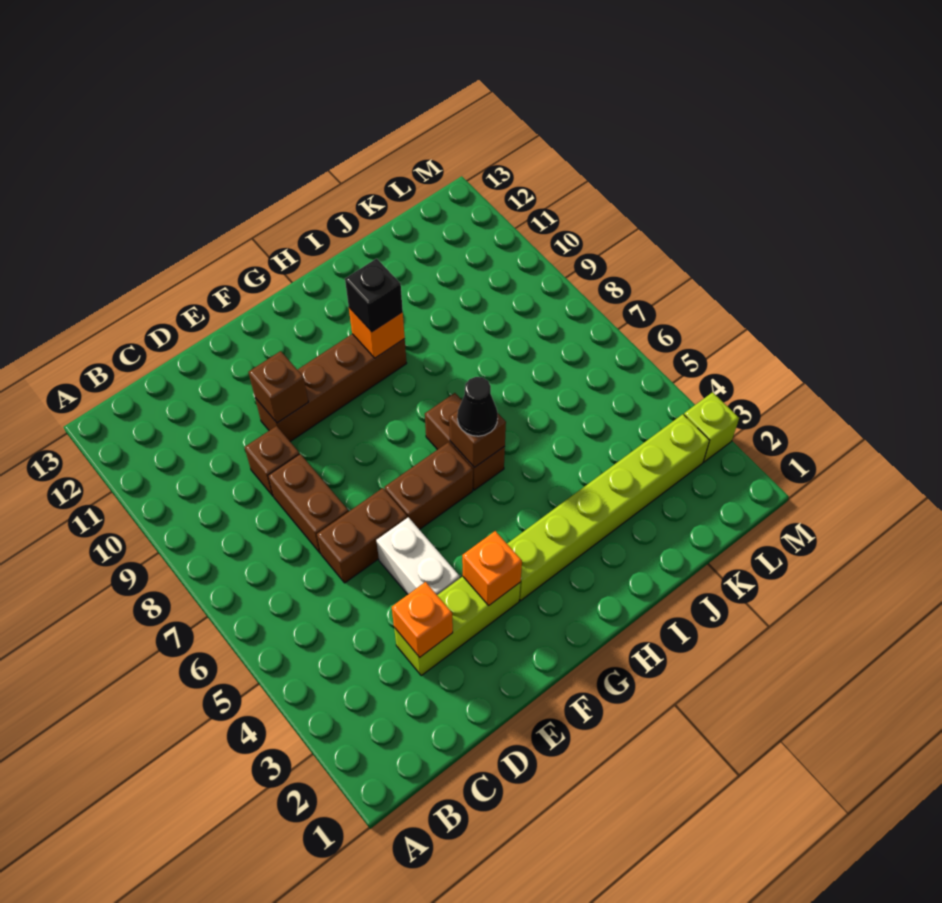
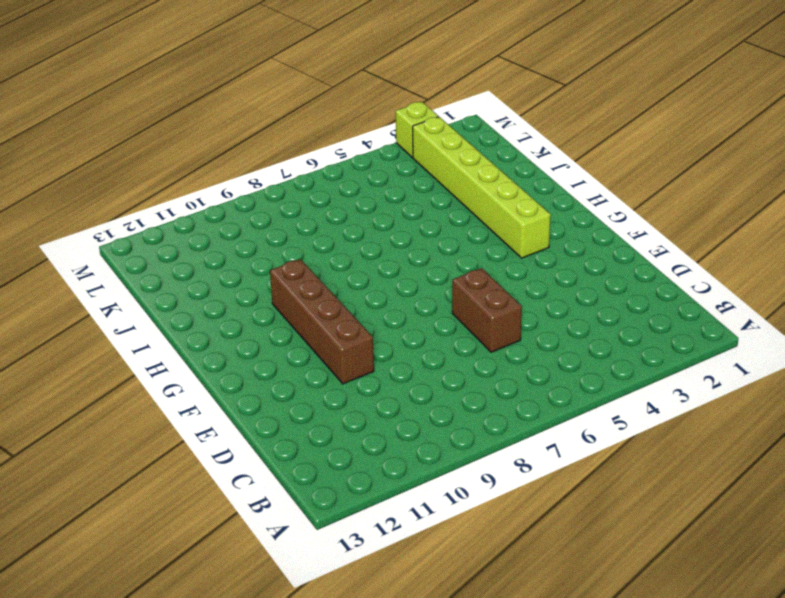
none -> lime 1x3 brick [394,576,520,676]
none -> brown 1x2 brick [268,454,348,553]
none -> brown 1x1 brick [245,426,299,496]

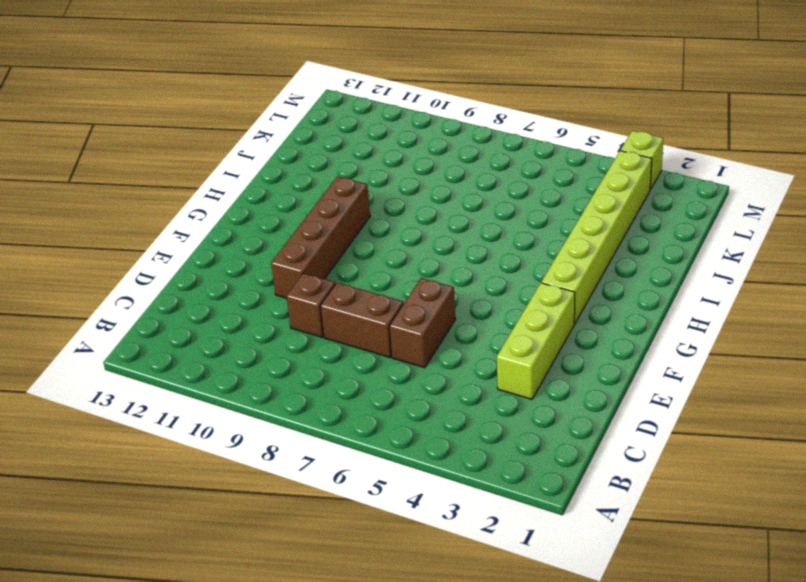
none -> white 1x2 brick [376,517,460,595]
none -> brown 1x2 brick [385,442,473,530]
none -> brown 1x2 brick [425,393,505,490]

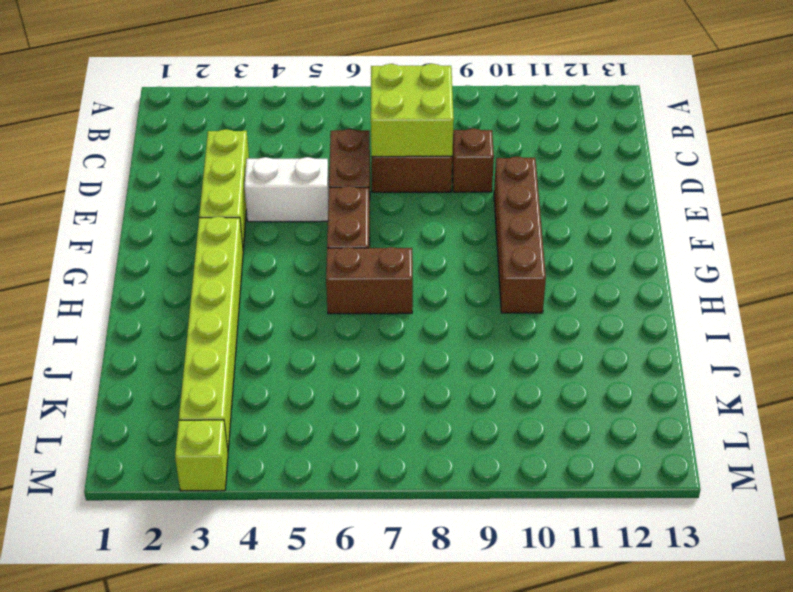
lime 2x2 brick [371,64,454,157] -> none
none -> orange 1x1 brick [392,582,453,657]
none -> brown 1x1 brick [248,351,308,423]
none -> orange 1x1 brick [462,531,522,605]

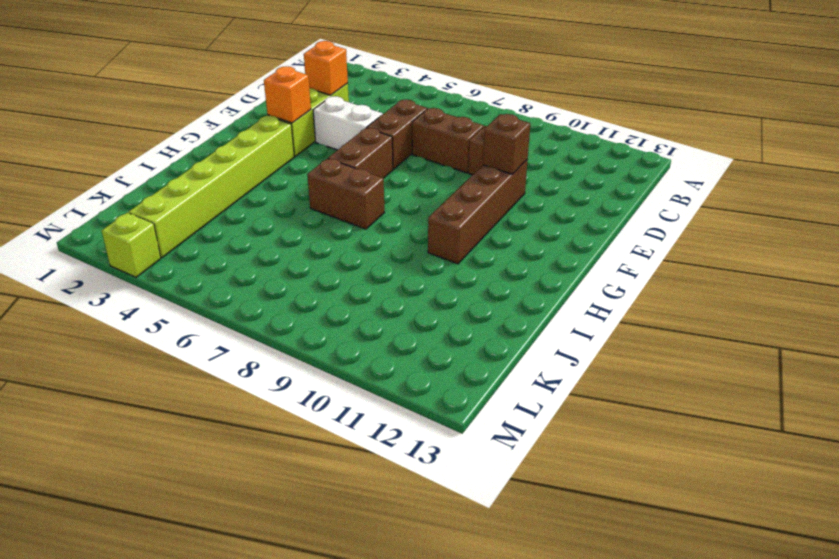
none -> brown 1x1 brick [449,411,506,468]
none -> orange 1x1 brick [349,308,405,358]
none -> black 1x1 cone [457,377,498,436]

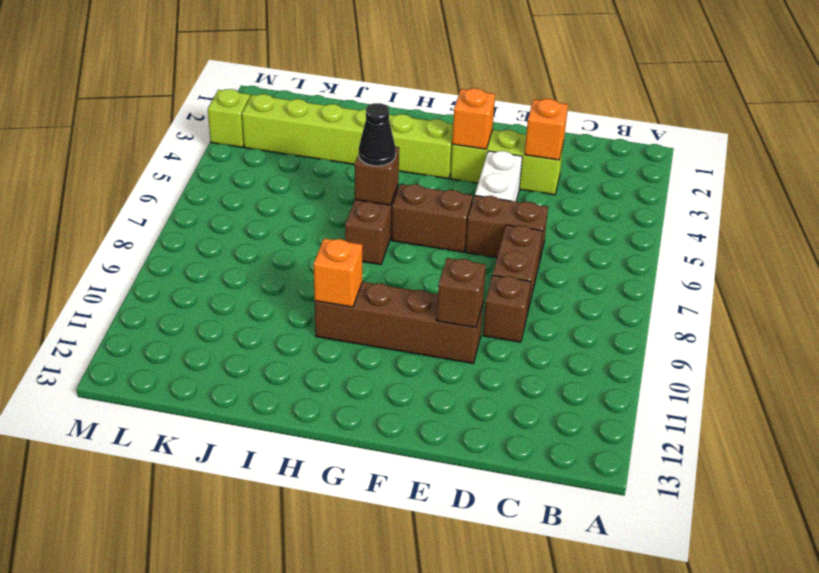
none -> black 1x1 brick [345,258,403,332]

